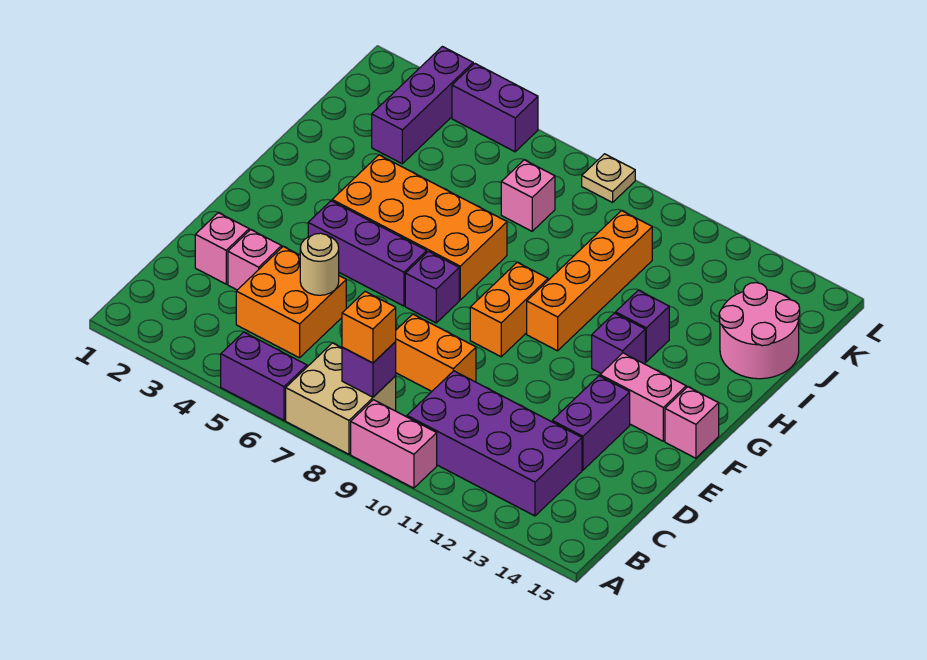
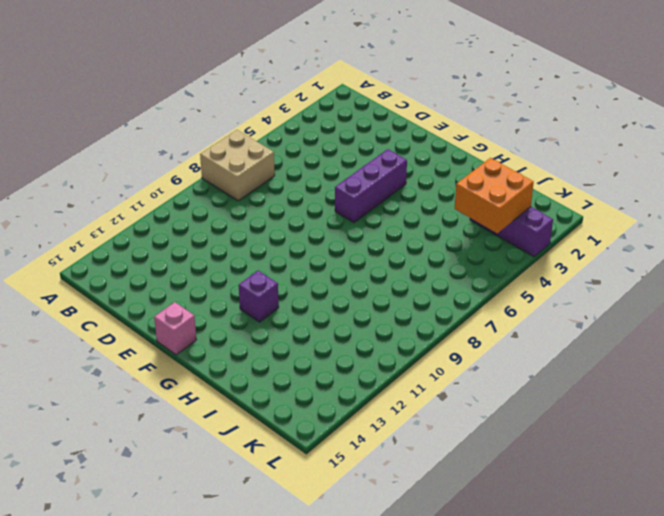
orange 2x2 brick [455,158,534,233] -> orange 2x2 brick moved to [236,246,346,358]
none -> purple 1x2 brick [221,332,307,420]
none -> pink 1x2 brick [351,400,437,488]
none -> purple 2x4 brick [407,371,582,516]

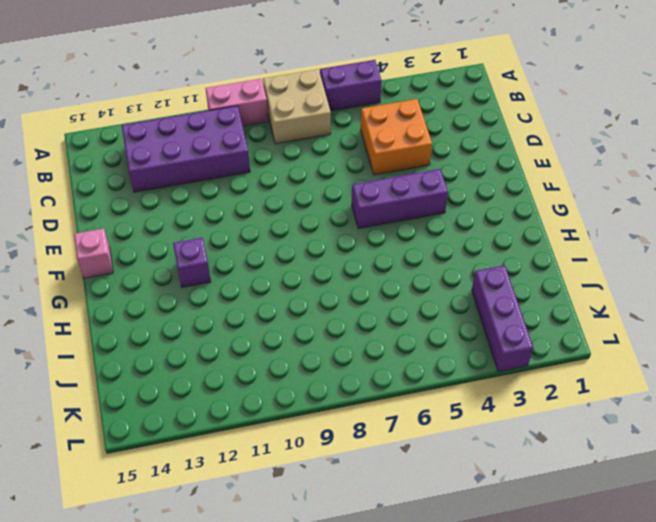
none -> pink 1x1 brick [195,213,249,284]
none -> pink 1x1 brick [228,230,282,290]
none -> orange 1x2 brick [396,314,476,391]

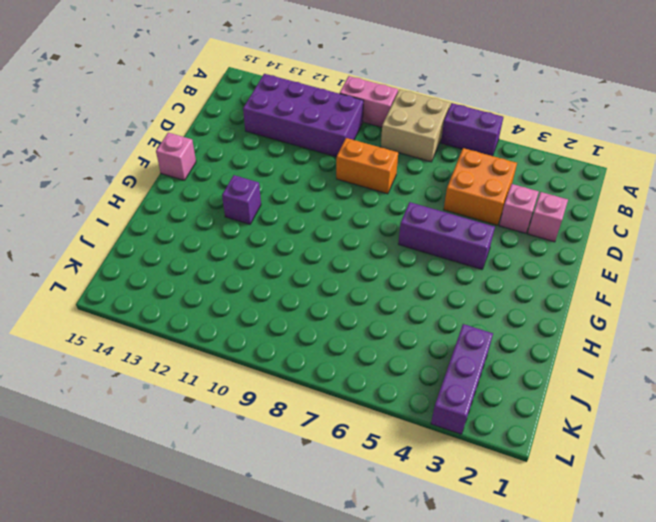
none -> purple 1x2 brick [552,376,630,470]
none -> purple 1x1 brick [405,251,459,323]
none -> orange 1x2 brick [470,262,548,357]

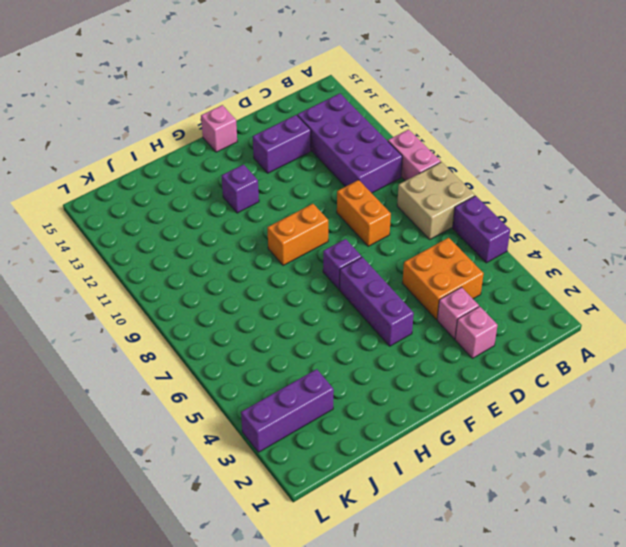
none -> pink 1x2 brick [600,353,686,441]
none -> orange 2x4 brick [332,155,507,300]
none -> orange 1x4 brick [527,211,652,351]

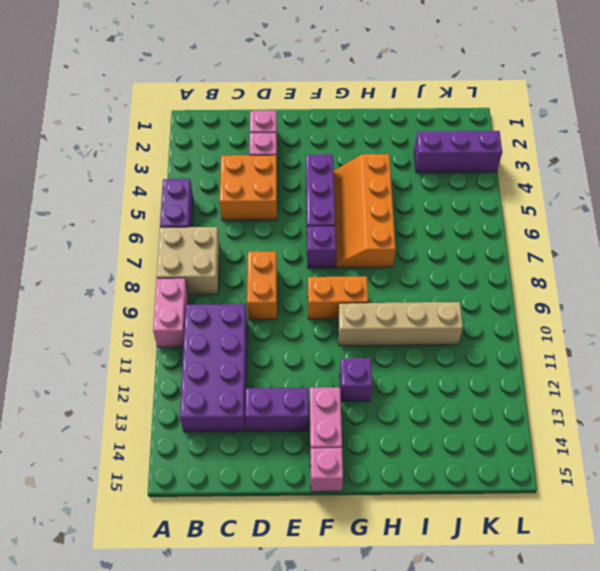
orange 2x4 slope [334,154,396,268] -> orange 2x4 brick [332,155,507,300]
tan 1x4 brick [338,302,463,346] -> orange 1x4 brick [527,211,652,351]
none -> purple 1x1 brick [616,290,669,362]
none -> pink 2x2 round brick [719,283,800,379]
none -> pink 1x1 brick [501,160,555,231]

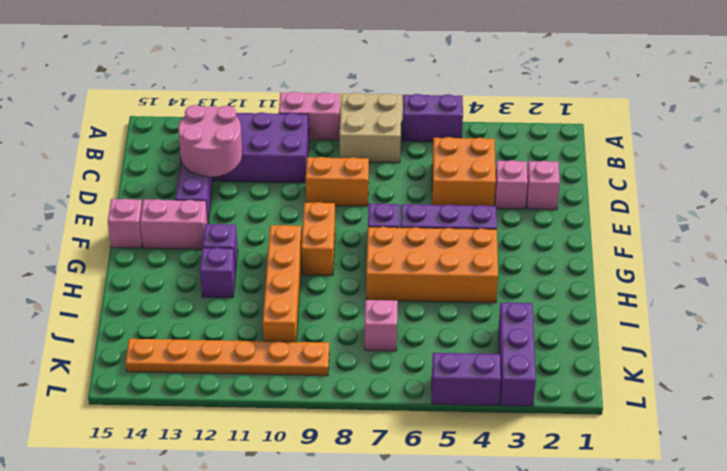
pink 2x2 round brick [178,105,242,177] -> pink 2x2 round brick moved to [719,283,800,379]
orange 1x6 plate [126,339,329,376] -> none
none -> tan 1x1 plate [582,154,635,203]
none -> purple 1x1 brick [342,342,396,397]
none -> tan 1x1 round brick [300,233,339,295]

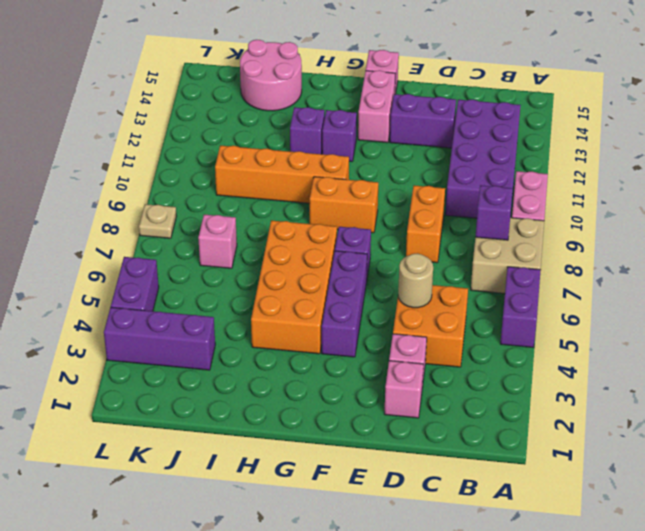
none -> orange 1x1 brick [342,292,396,363]

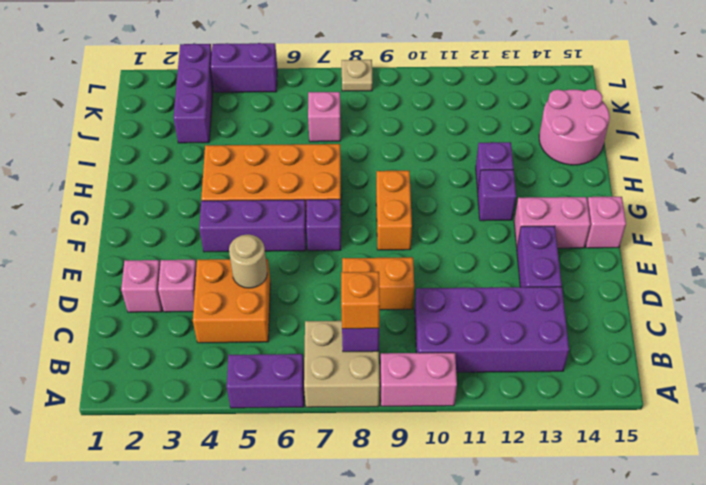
none -> orange 1x4 brick [527,211,652,351]

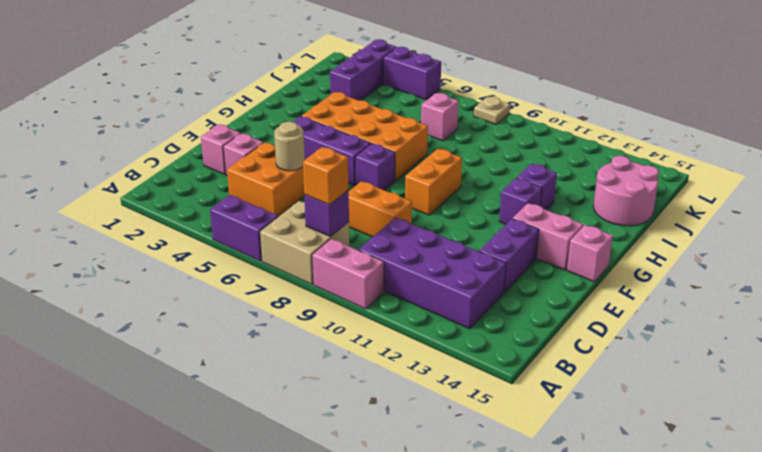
none -> orange 1x4 brick [527,211,652,351]

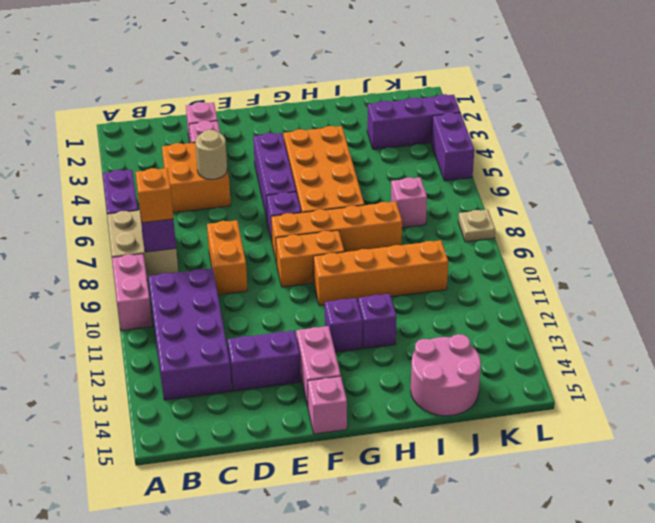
orange 1x4 brick [271,202,402,264] -> none

